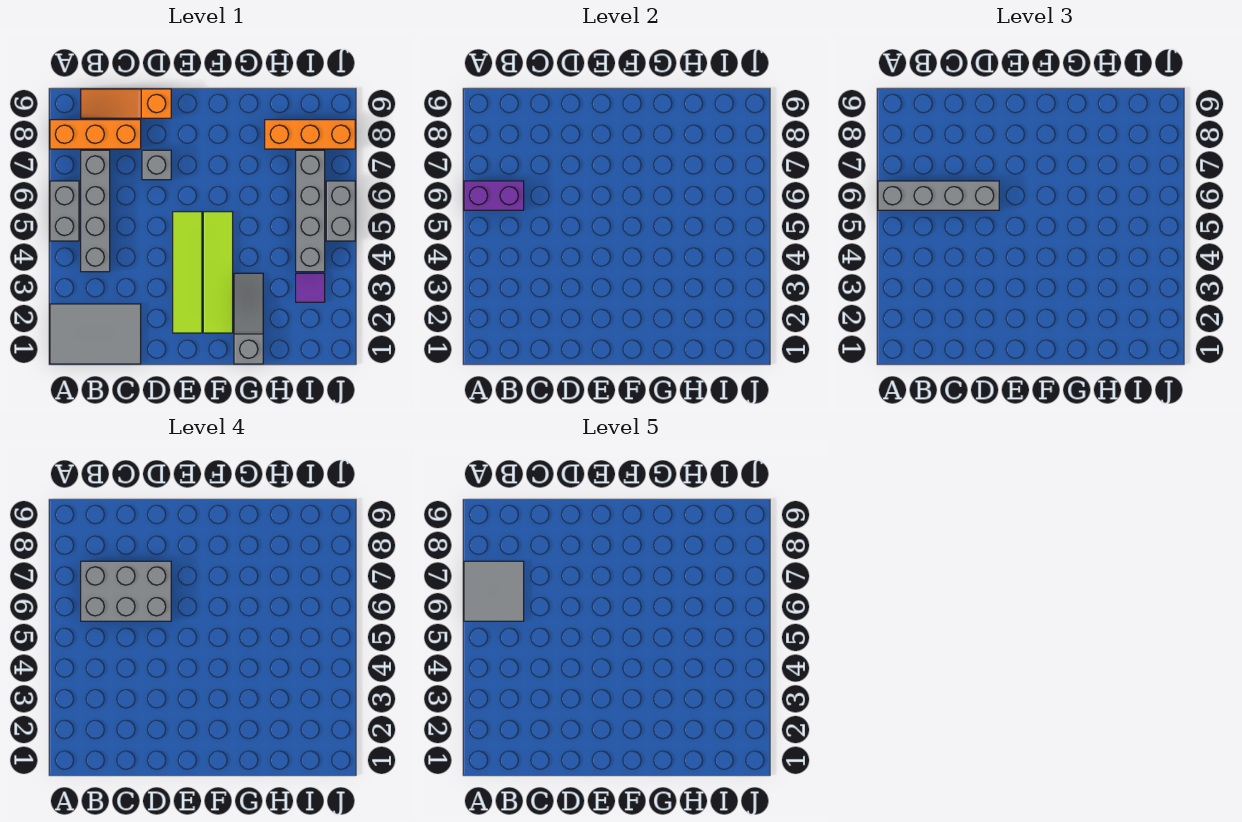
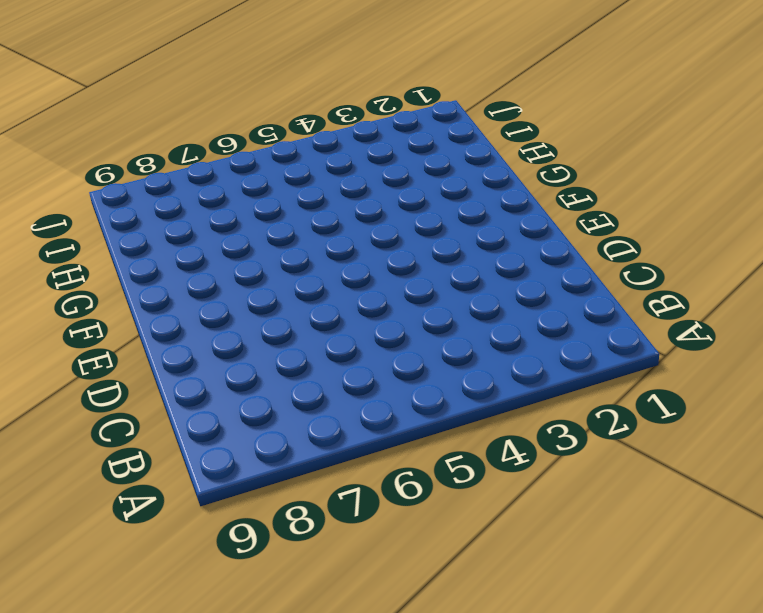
none -> grey 2x3 tile [50,304,141,364]
none -> grey 1x2 brick [50,181,79,241]
none -> orange 1x3 brick [50,120,141,149]

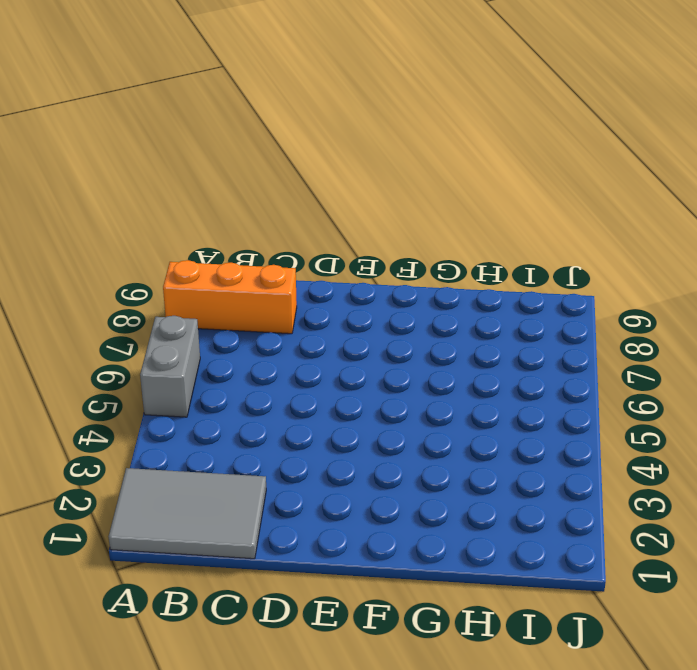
none -> grey 1x4 brick [81,150,110,272]
none -> orange 1x3 slope [81,89,171,118]
none -> grey 1x1 brick [142,150,171,180]

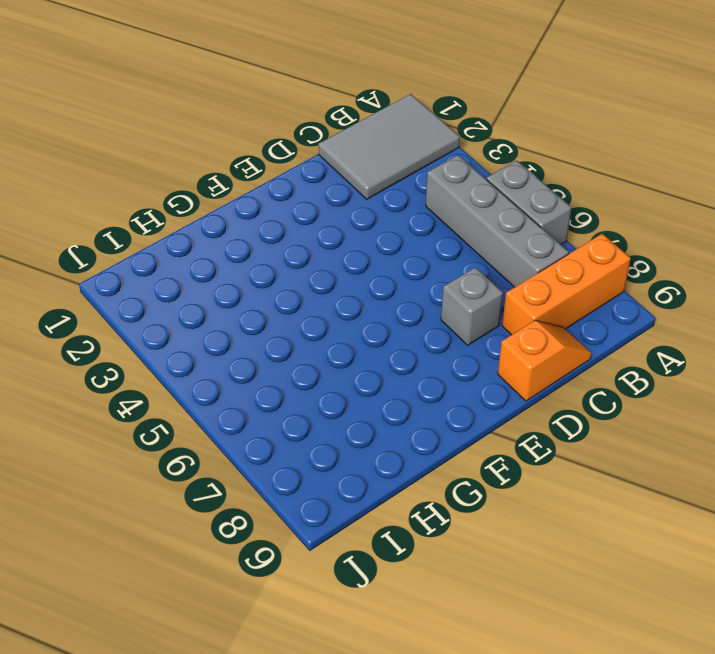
orange 1x2 slope [498,321,592,401] -> orange 1x3 slope [81,89,171,118]
none -> lime 1x4 tile [173,212,202,333]
none -> lime 1x4 tile [203,212,233,333]
none -> grey 1x3 slope [234,273,263,364]

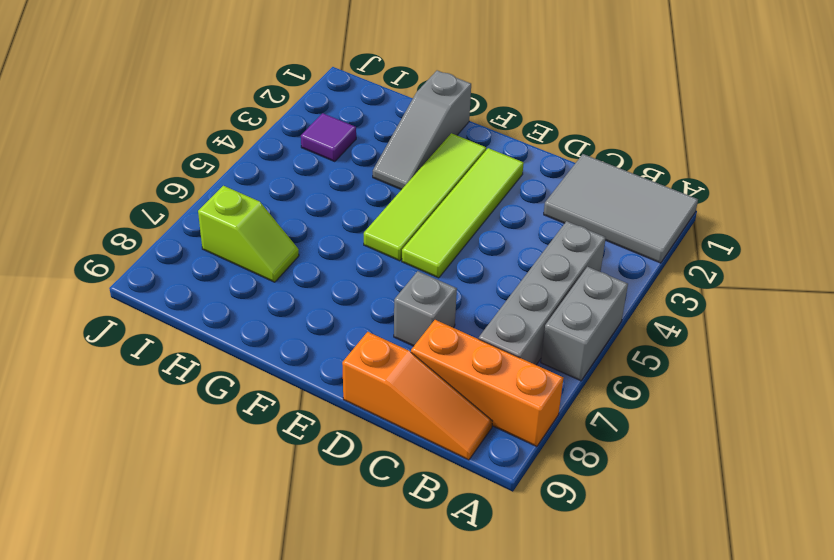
lime 1x2 slope [198,186,299,282] -> grey 1x4 brick [296,150,325,272]
none -> orange 1x3 brick [265,120,355,149]
none -> grey 1x2 brick [326,181,355,241]
none -> purple 1x2 brick [464,181,524,210]

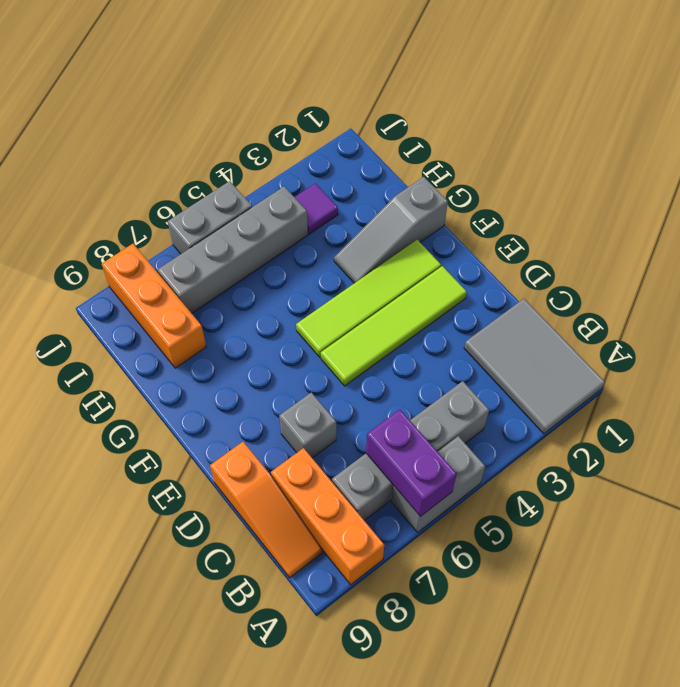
none -> grey 1x4 brick [878,181,999,210]
none -> grey 2x3 brick [81,561,171,621]
none -> grey 2x2 tile [464,561,524,621]

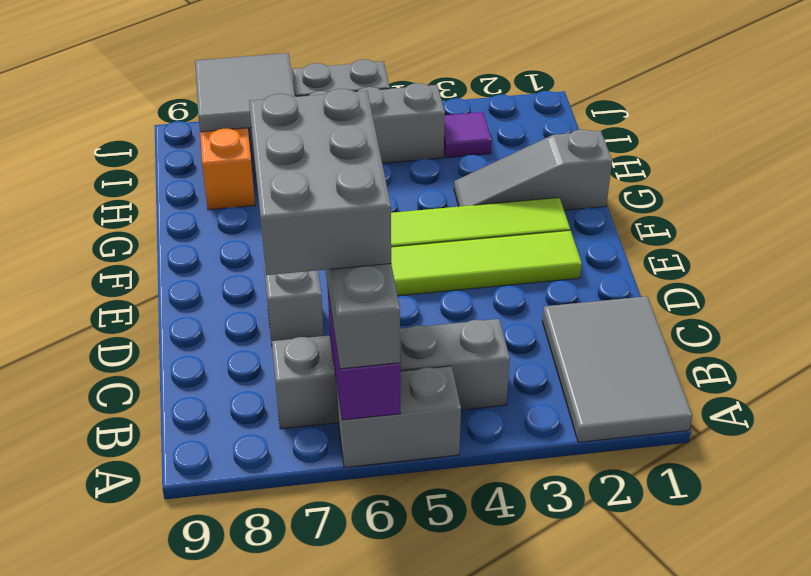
grey 2x2 tile [195,53,295,132] -> grey 2x2 tile moved to [464,561,524,621]
none -> orange 1x3 brick [50,120,141,149]
none -> orange 1x3 slope [81,89,171,118]

